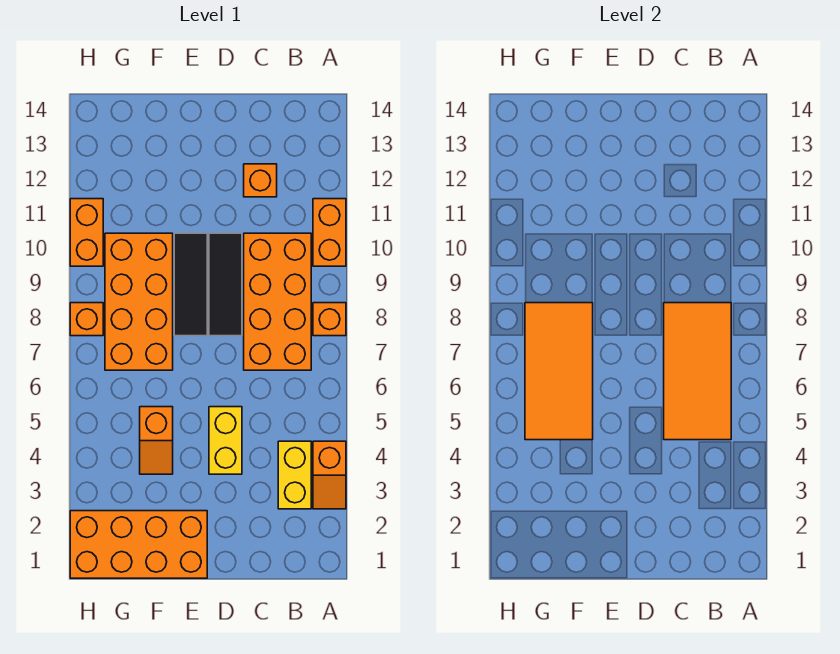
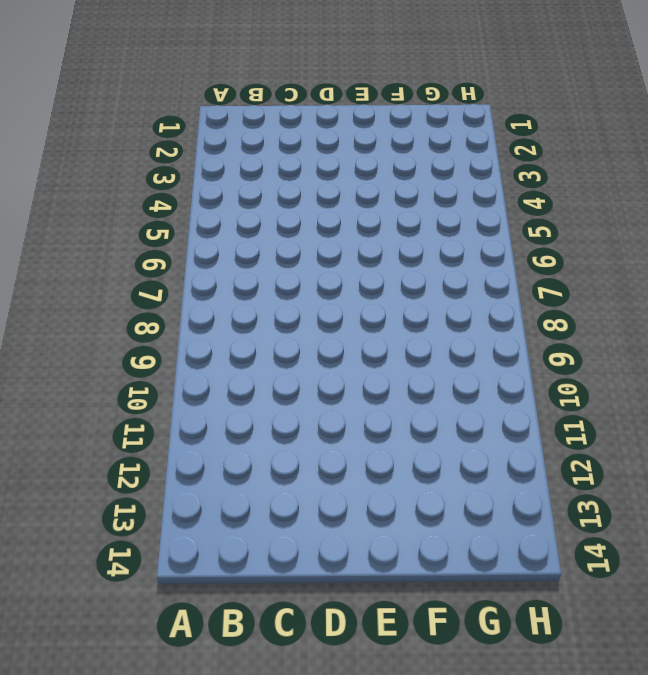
none -> orange 1x2 slope [313,441,346,509]
none -> orange 1x1 brick [313,303,346,336]
none -> orange 1x2 brick [313,199,346,266]

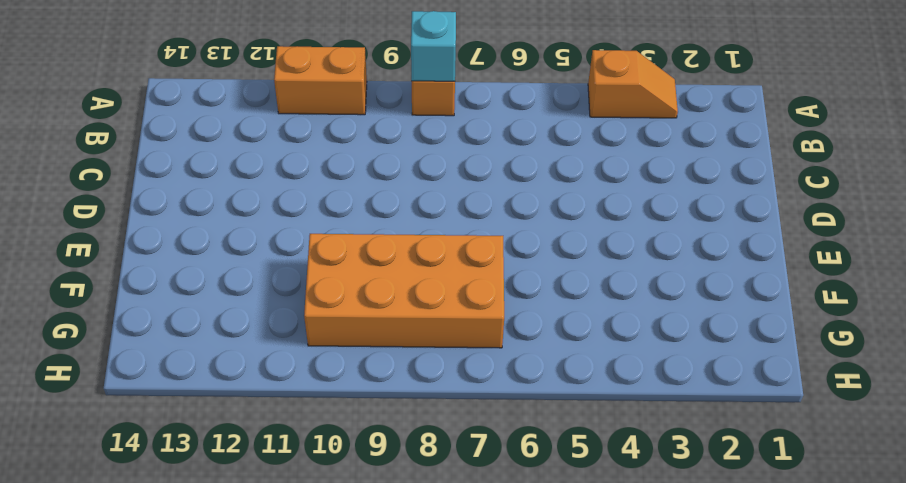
cyan 1x1 brick [411,11,456,81] -> none
none -> yellow 1x2 brick [278,441,311,509]
none -> orange 2x4 brick [244,233,311,370]
none -> orange 1x1 brick [244,164,277,197]

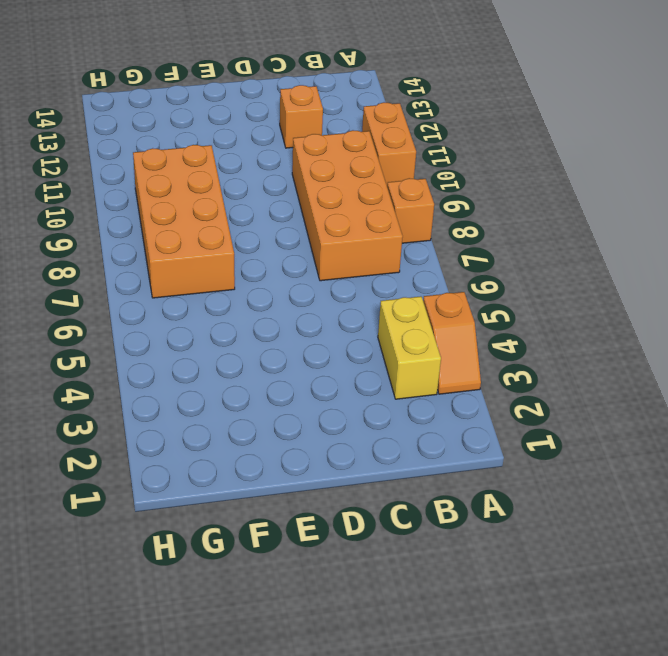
none -> yellow 1x2 brick [209,407,242,474]
none -> black 1x3 tile [209,233,242,336]
none -> orange 2x4 brick [70,511,207,578]

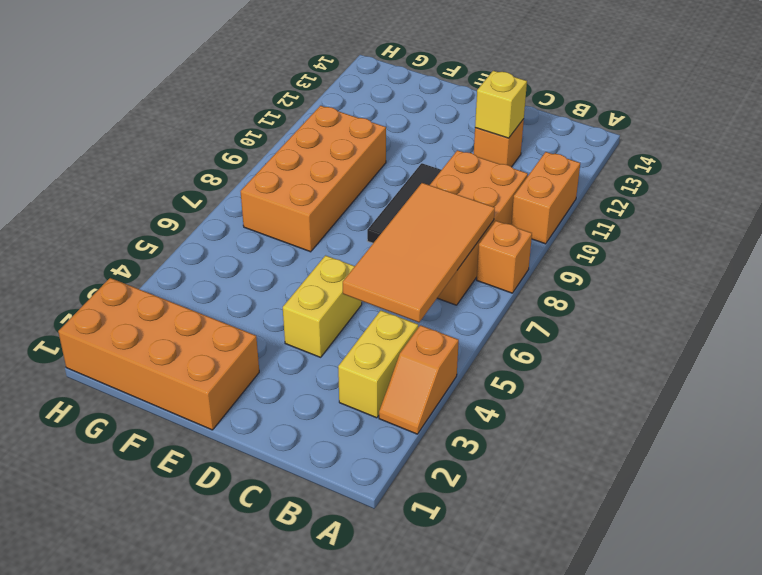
yellow 1x1 brick [475,71,527,138] -> none
none -> black 1x3 tile [174,233,207,336]
none -> orange 1x2 slope [140,407,173,474]
none -> orange 1x1 brick [70,303,103,336]

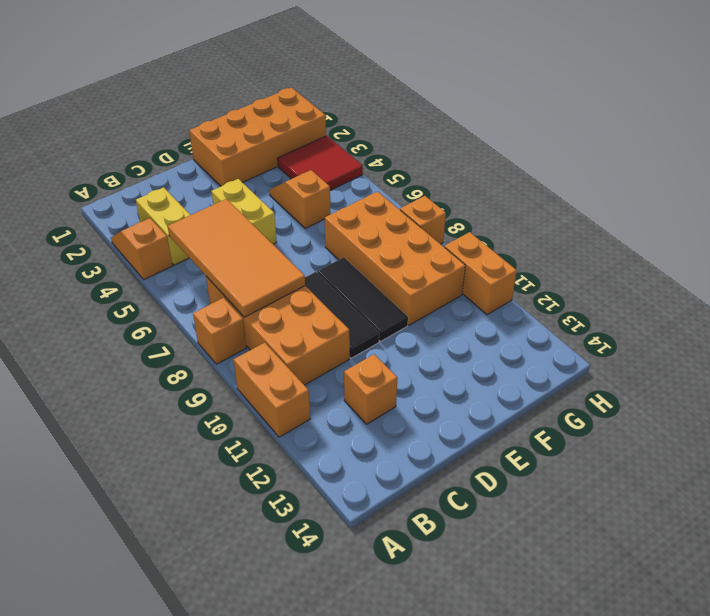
red 2x2 tile [278,136,363,190] -> none
none -> orange 2x4 tile [525,303,593,440]

